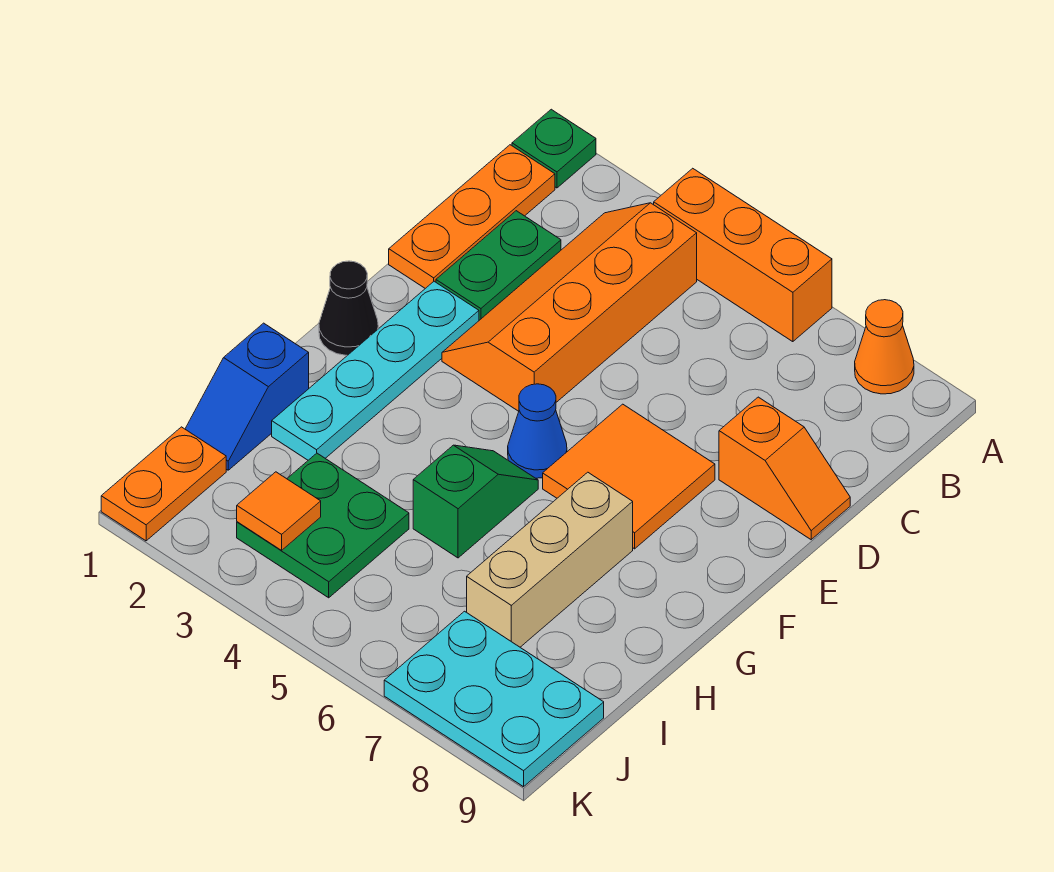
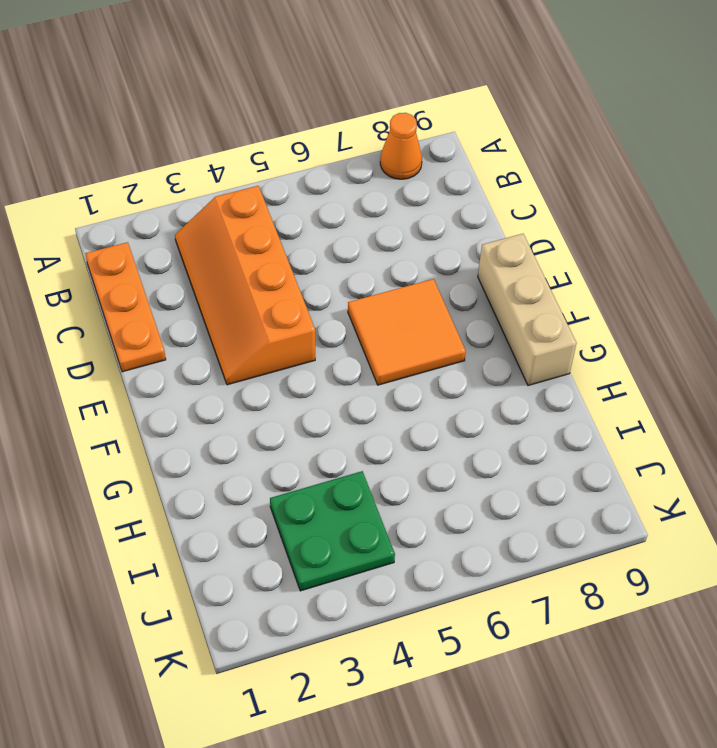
tan 1x3 brick [478,234,576,386] -> tan 1x3 brick moved to [467,472,633,647]
none -> green 1x1 plate [512,109,596,188]
none -> orange 1x3 brick [654,168,832,342]
none -> green 1x2 plate [436,211,561,320]

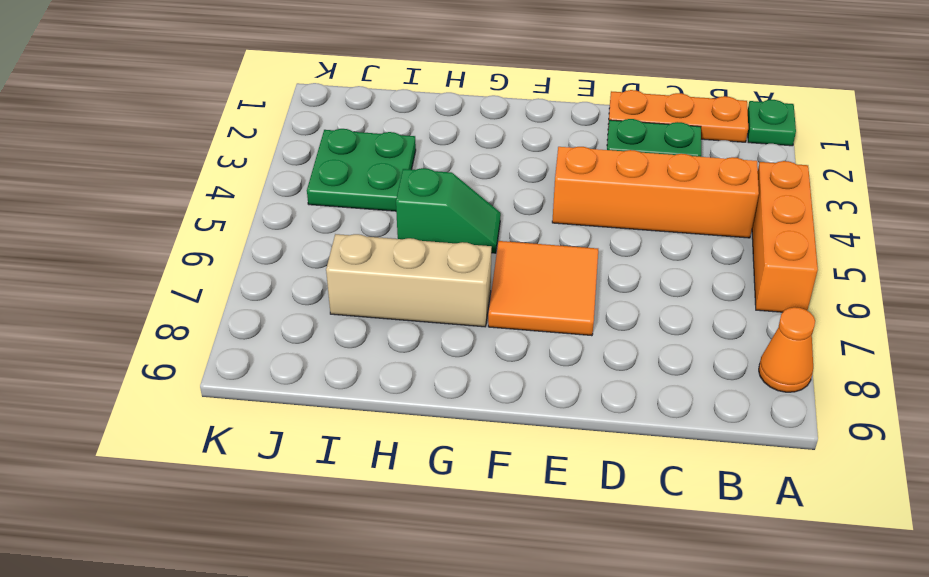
none -> orange 1x2 slope [719,397,850,540]
none -> cyan 1x4 plate [272,281,479,460]
none -> black 1x1 cone [319,261,378,355]

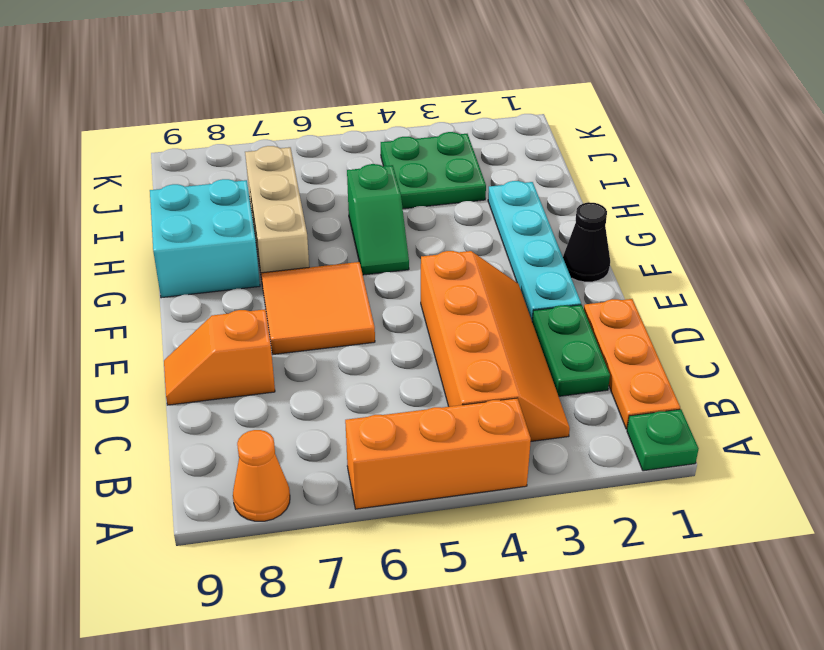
cyan 2x2 brick [150,179,260,298] -> none
none -> blue 1x1 cone [508,384,567,478]
none -> blue 1x2 slope [185,323,309,470]
none -> orange 1x2 plate [101,427,226,541]

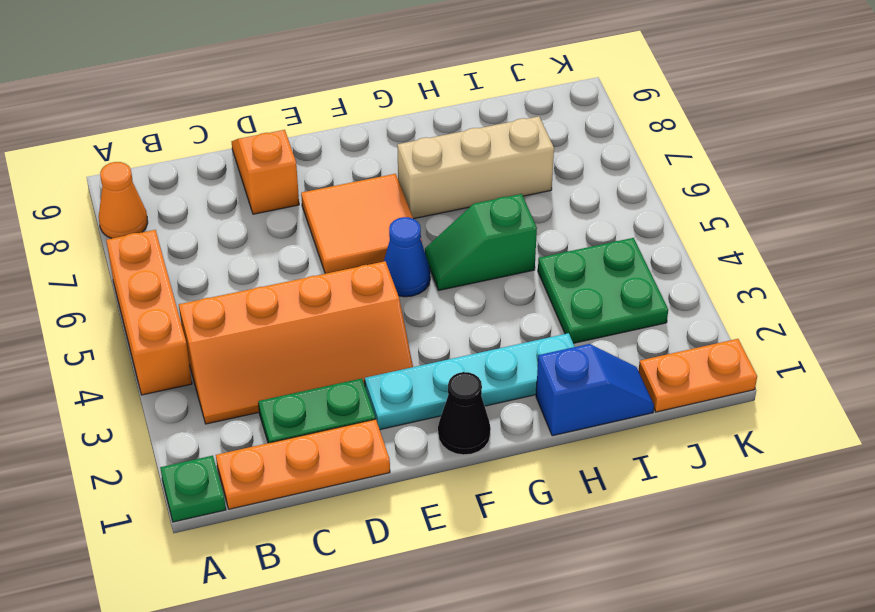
none -> cyan 2x3 plate [384,611,604,787]
none -> orange 1x1 tile [237,472,321,550]

